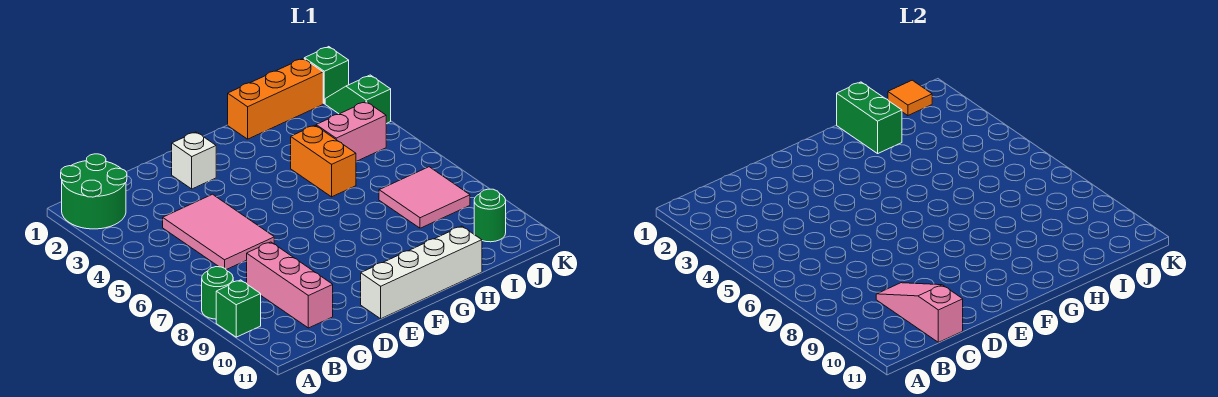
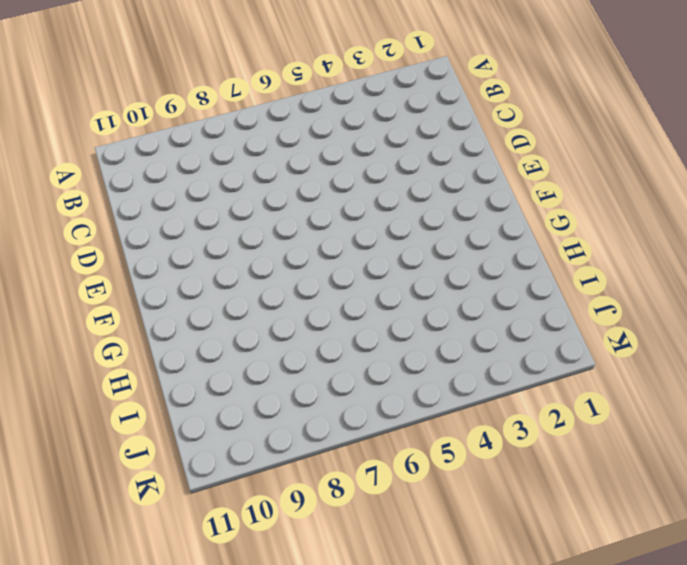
none -> green 2x2 round brick [61,154,127,229]
none -> green 1x1 round brick [202,267,233,319]
none -> green 1x1 brick [216,280,261,337]

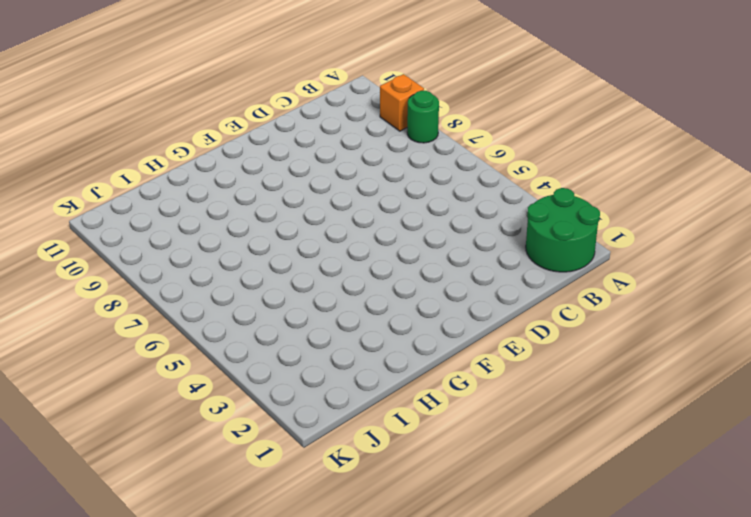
orange 1x1 brick [380,74,424,131] -> green 1x1 brick [216,280,261,337]
none -> pink 2x3 tile [163,194,274,270]
none -> pink 1x3 brick [247,242,333,328]
none -> white 1x1 brick [172,132,216,189]

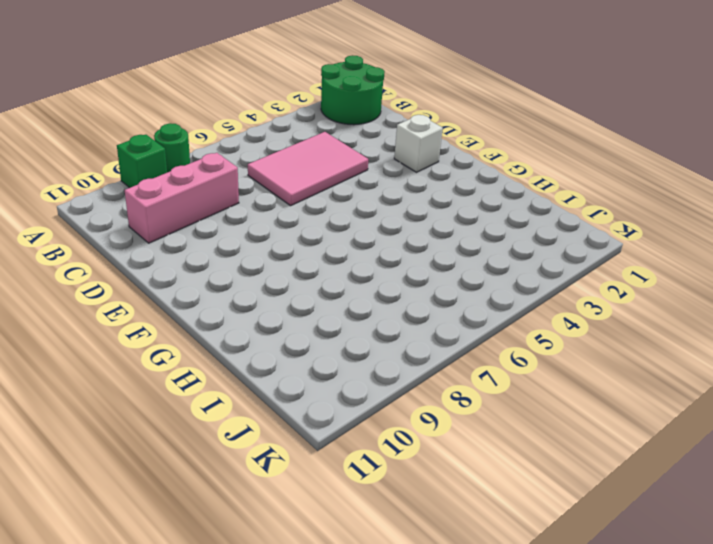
none -> white 1x4 brick [361,226,482,319]
none -> orange 1x3 brick [228,58,323,139]
none -> orange 1x2 brick [291,125,356,197]

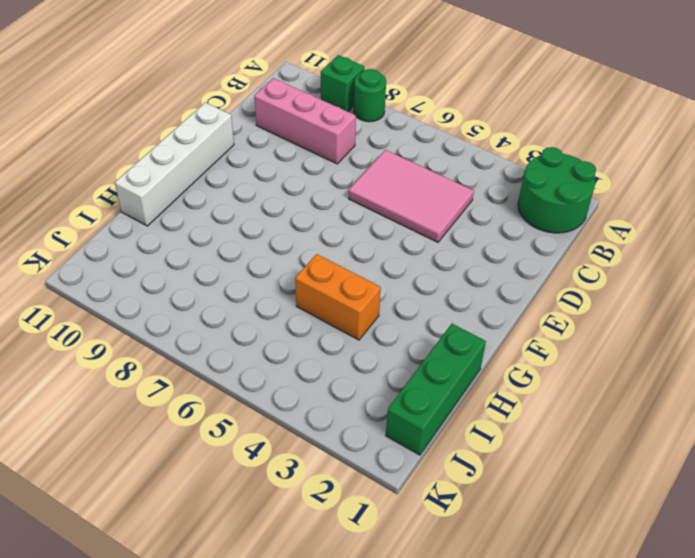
green 1x3 brick [386,324,486,455] -> orange 1x3 brick [228,58,323,139]
none -> white 1x1 brick [172,132,216,189]
none -> pink 1x2 brick [316,102,386,161]
none -> pink 2x2 tile [379,167,470,228]

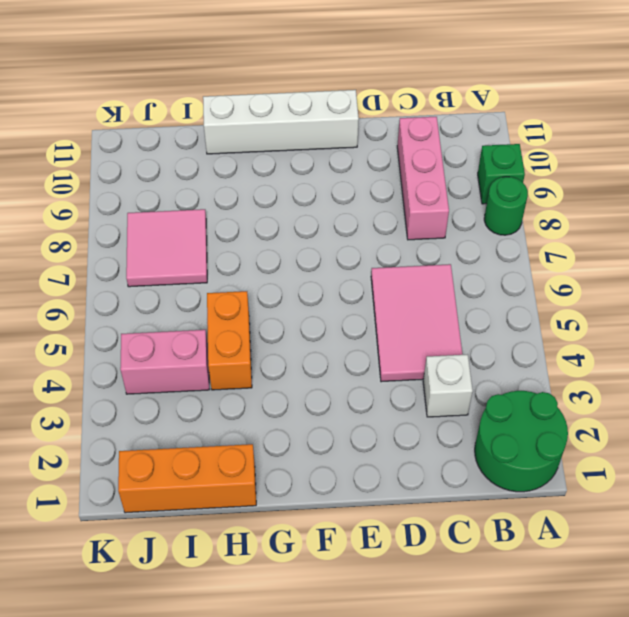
white 1x1 brick [423,354,473,417] -> white 1x1 brick moved to [172,132,216,189]
none -> green 1x1 round brick [474,189,506,242]
none -> green 1x1 brick [304,47,349,104]
none -> green 1x2 slope [325,75,391,124]

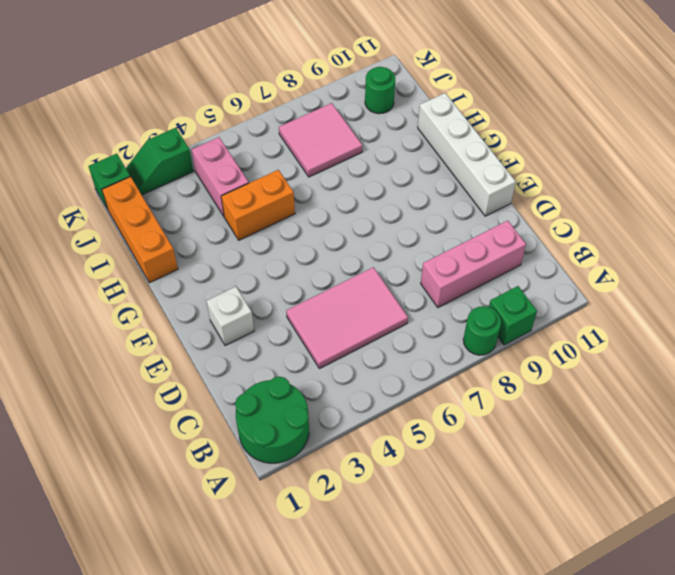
none -> pink 1x3 slope [876,283,963,342]
none -> green 1x2 brick [837,82,902,153]
none -> orange 1x1 tile [888,80,932,116]

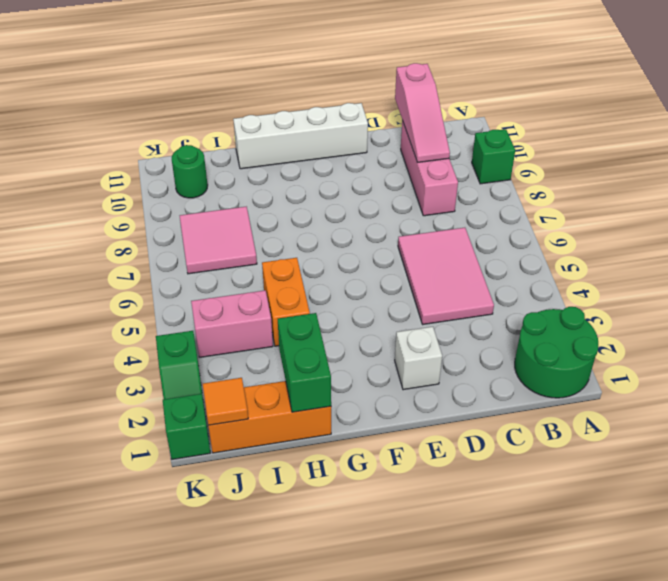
none -> green 1x1 round brick [202,267,233,319]

